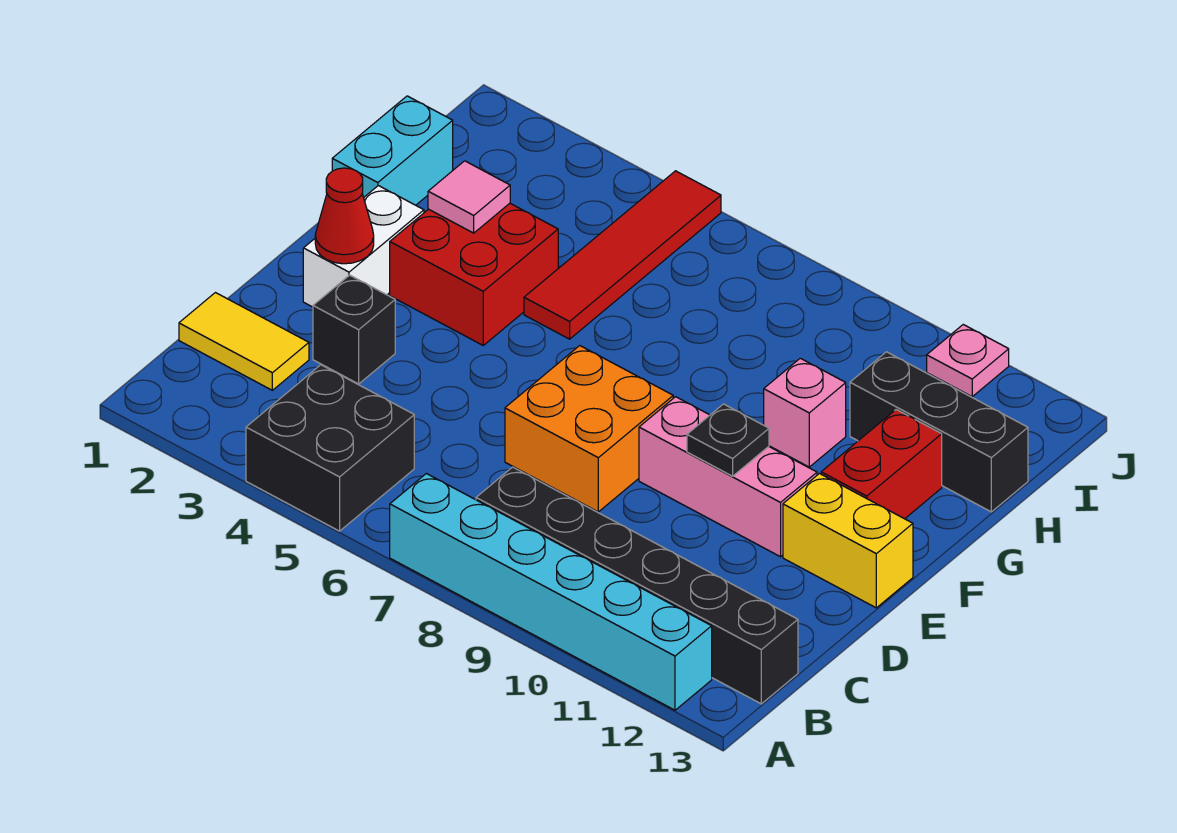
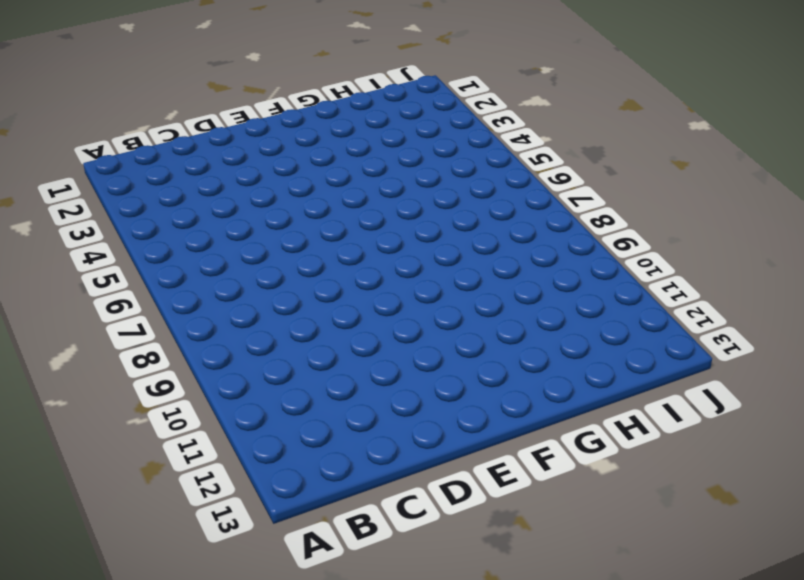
none -> black 2x2 brick [246,365,414,531]
none -> cyan 1x6 brick [390,474,712,710]
none -> black 1x6 brick [476,467,798,704]

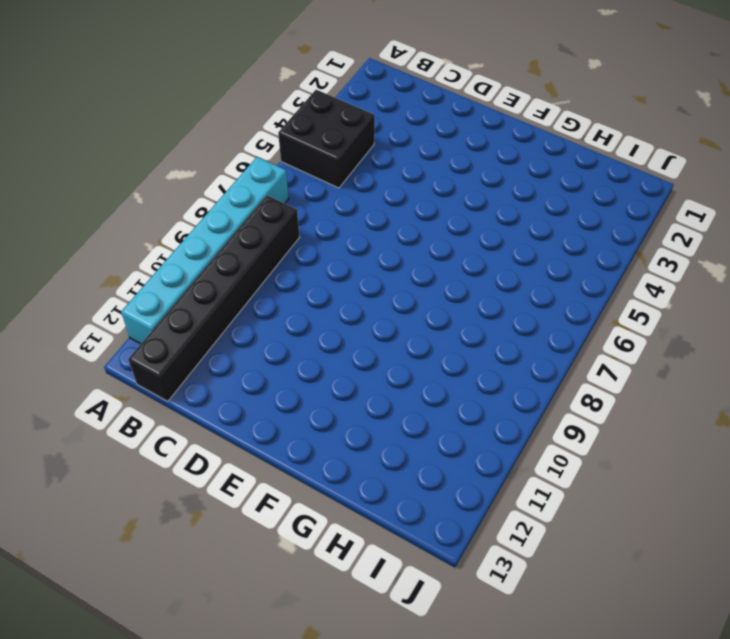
none -> yellow 1x2 tile [179,293,309,390]
none -> black 1x1 brick [313,275,395,384]
none -> orange 2x2 brick [505,346,673,512]

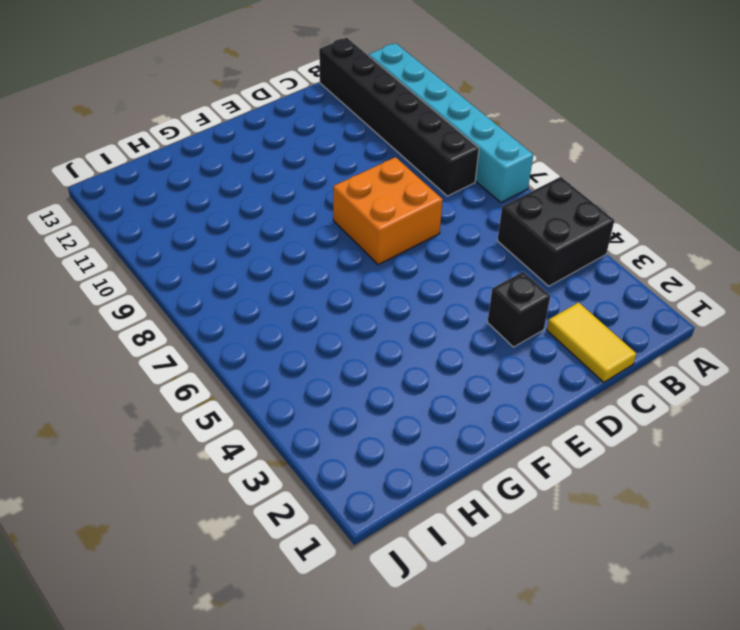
none -> white 1x2 brick [303,186,424,307]
none -> pink 1x3 brick [639,397,817,557]
none -> yellow 1x2 brick [783,474,913,608]

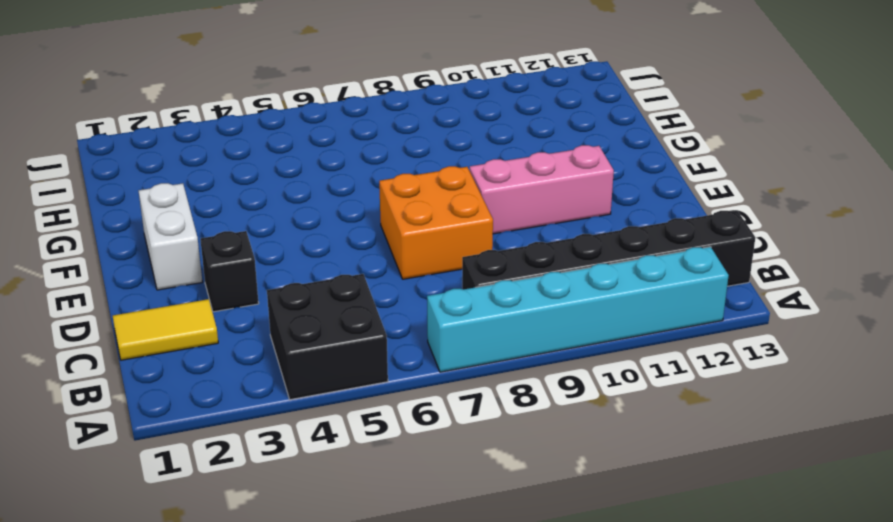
none -> yellow 1x2 brick [783,474,913,608]
none -> red 2x2 brick [390,203,558,345]
none -> red 1x2 brick [821,410,942,519]

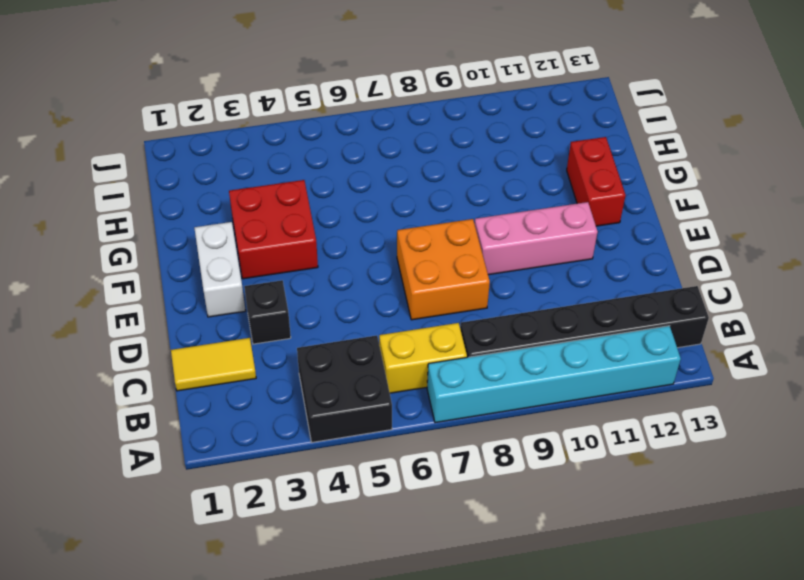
yellow 1x2 brick [379,323,467,393] -> yellow 1x2 brick moved to [783,474,913,608]
none -> cyan 1x2 brick [332,96,453,205]
none -> red 1x4 tile [524,171,721,339]
none -> pink 1x1 brick [764,358,846,467]

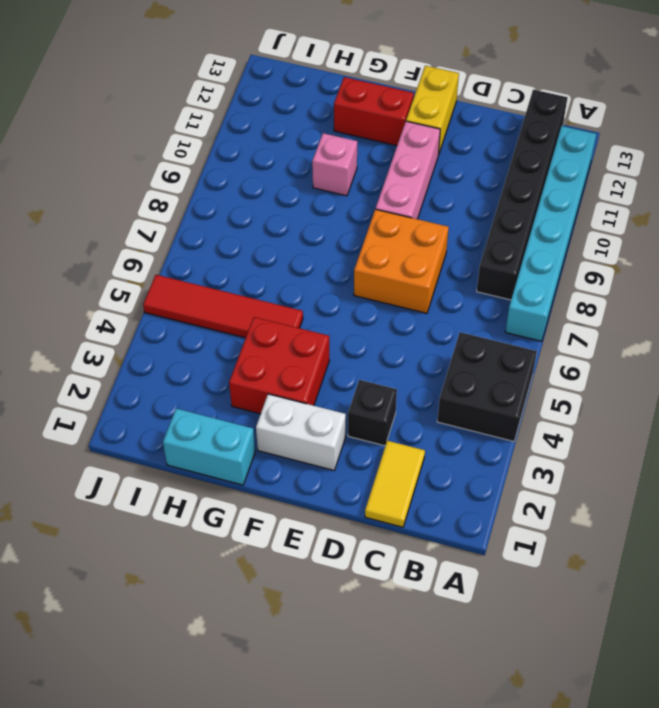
none -> black 1x3 brick [850,352,1028,512]
none -> pink 1x1 plate [927,325,1009,397]
none -> red 1x1 cone [315,168,374,264]

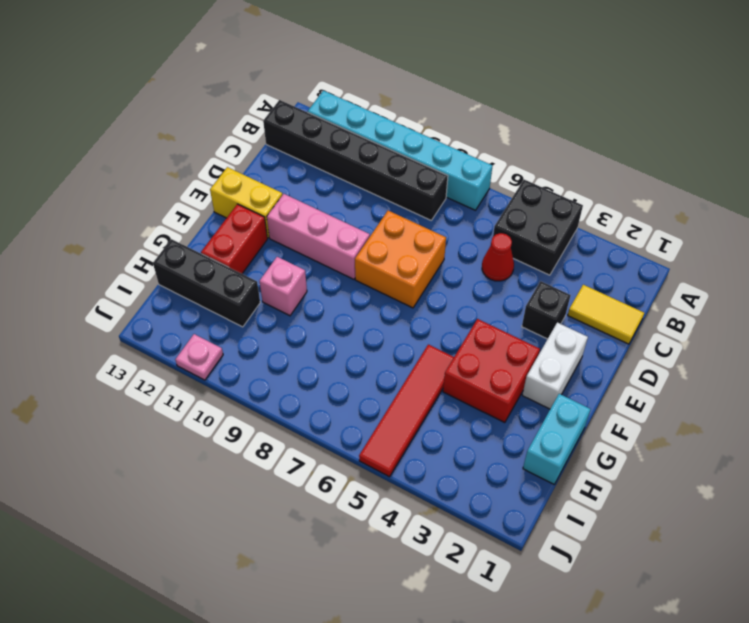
red 1x1 cone [482,233,514,281] -> red 1x1 cone moved to [315,168,374,264]
none -> black 1x1 plate [687,404,769,476]
none -> pink 1x1 tile [428,161,510,233]

